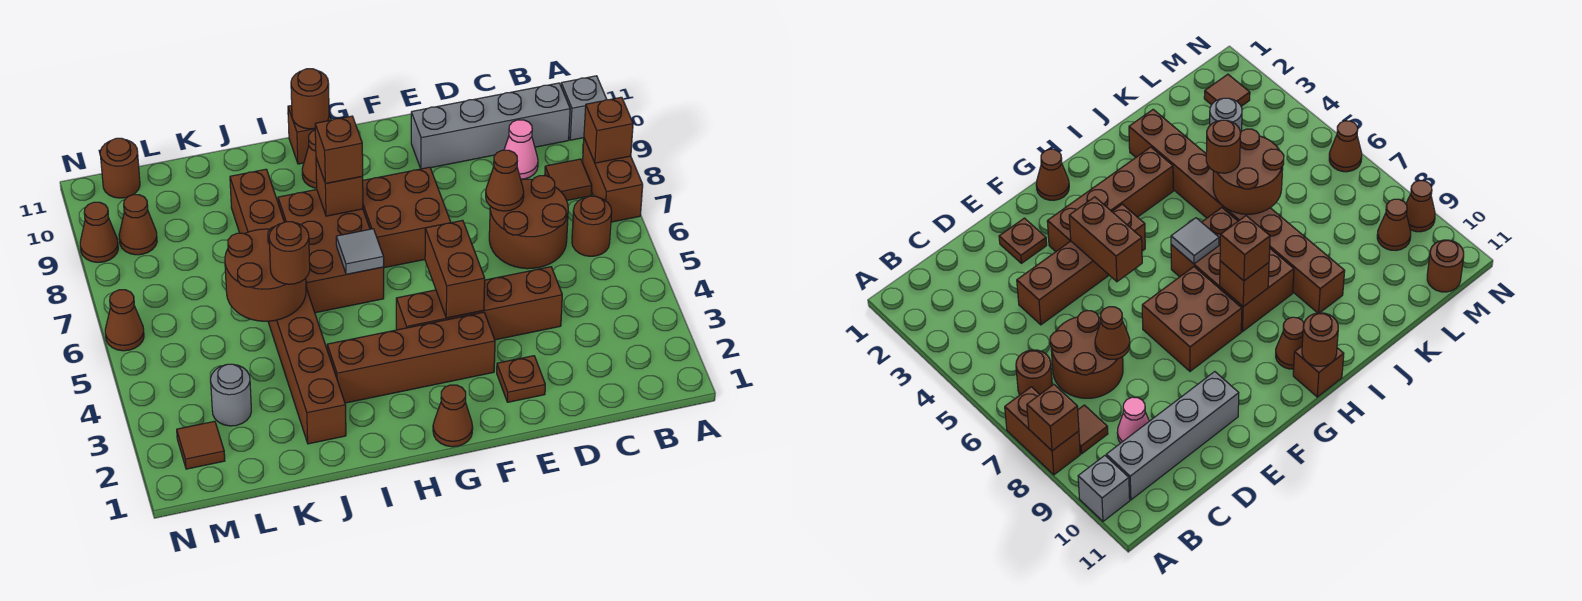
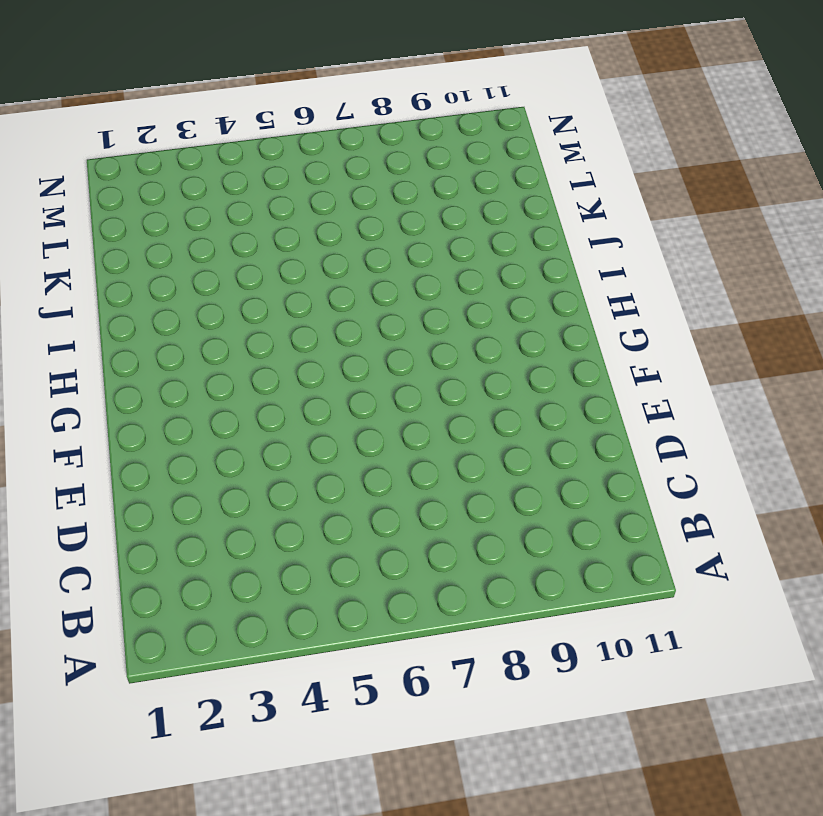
none -> brown 1x2 brick [582,138,643,222]
none -> grey 1x1 brick [561,76,607,140]
none -> brown 1x1 round brick [572,196,612,256]
none -> brown 1x1 tile [545,159,592,200]

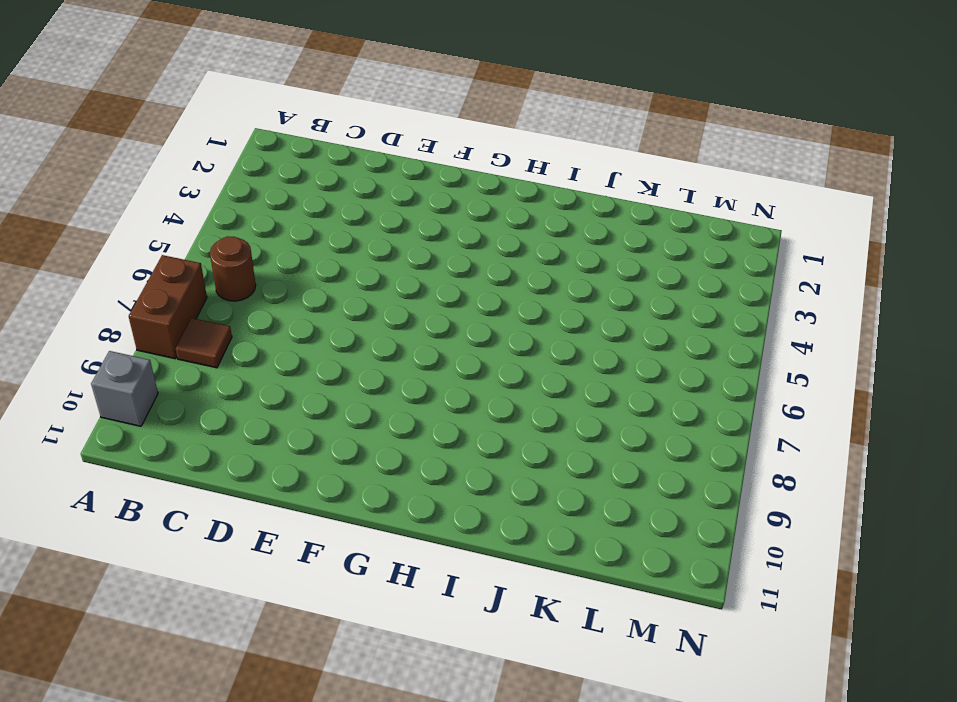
none -> grey 1x4 brick [411,83,570,169]
none -> brown 2x2 round brick [489,176,568,269]
none -> pink 1x1 cone [504,120,538,179]
none -> brown 1x4 brick [396,267,562,340]

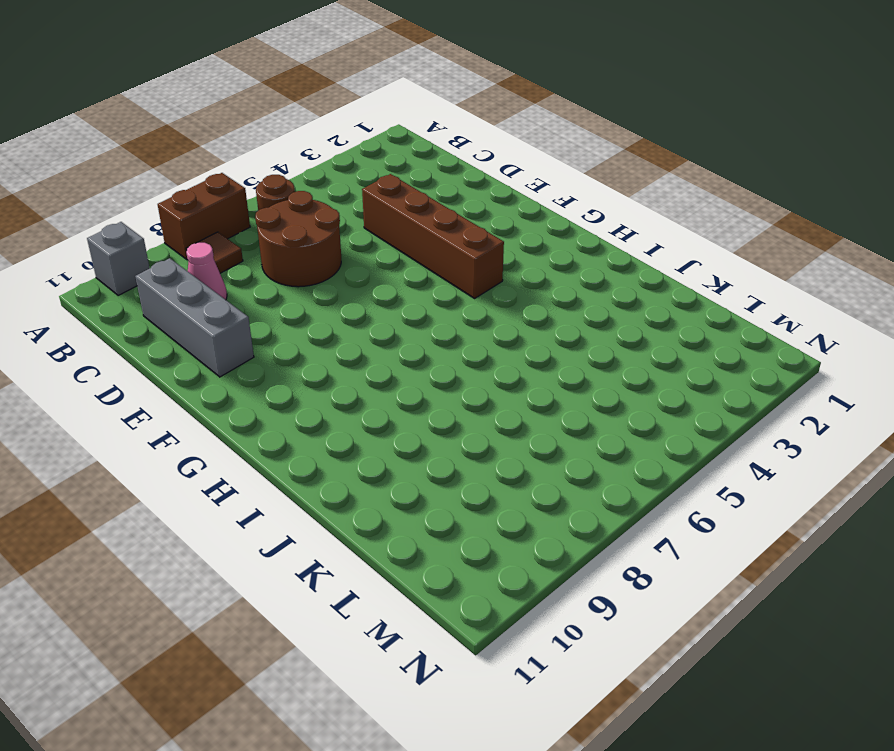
grey 1x3 brick [135,258,254,377] -> grey 1x4 brick [411,83,570,169]
none -> brown 1x1 plate [497,356,545,402]
none -> brown 1x4 brick [327,312,495,403]
none -> brown 2x2 brick [363,167,451,268]
none -> brown 1x1 cone [433,385,473,447]

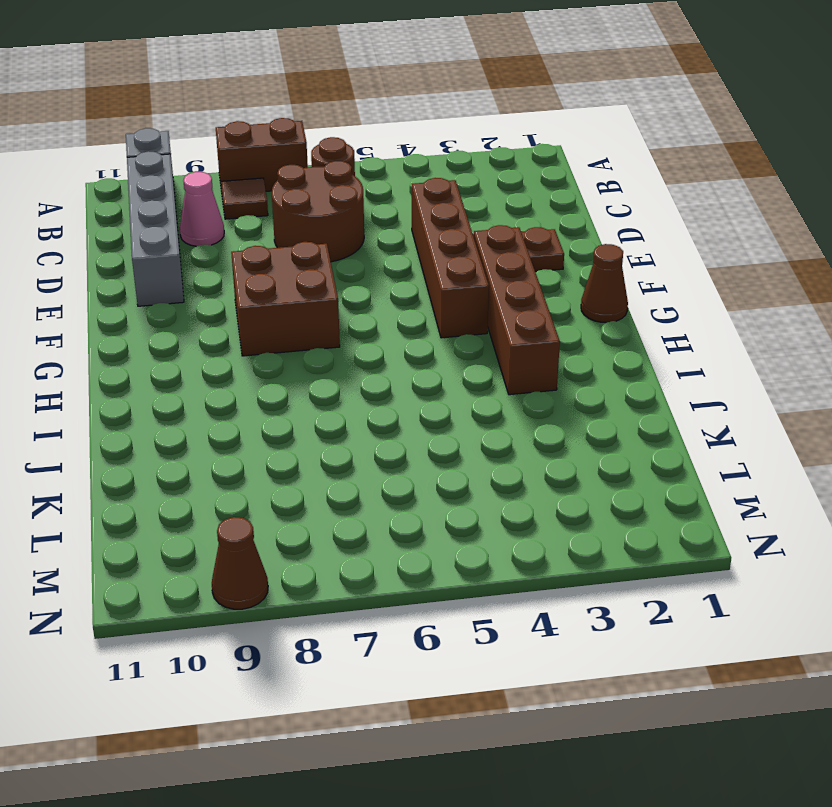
none -> brown 2x3 brick [278,189,384,313]
none -> brown 1x1 cone [302,130,317,188]
none -> brown 1x1 brick [288,105,331,164]
none -> brown 1x8 brick [230,169,346,444]

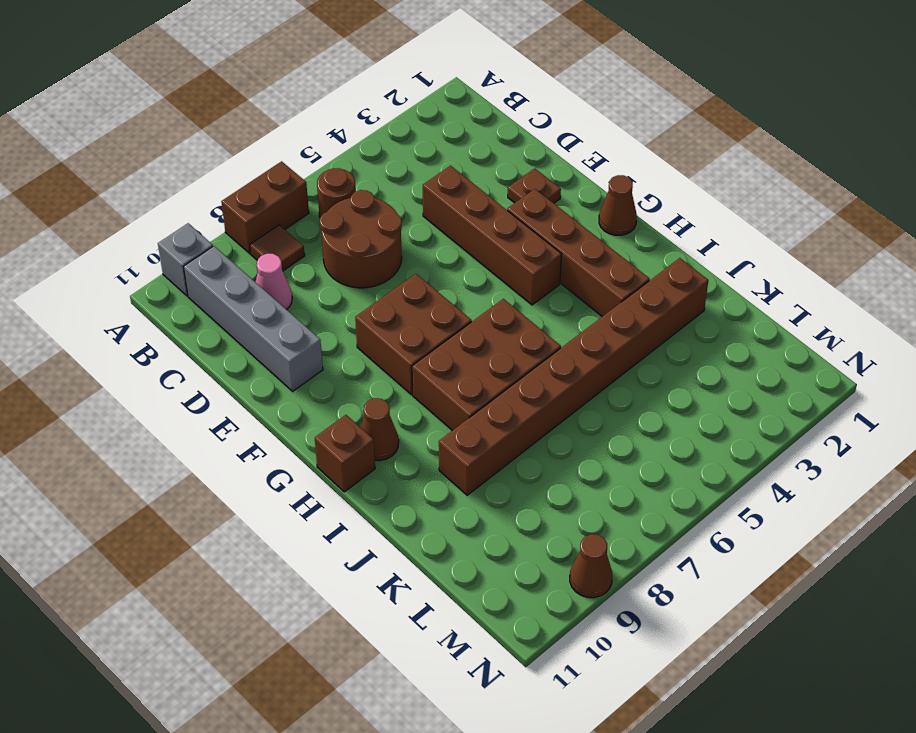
none -> grey 1x1 round brick [211,364,251,426]
none -> brown 1x1 tile [177,421,225,469]
none -> brown 1x1 cone [119,195,157,255]
none -> brown 1x1 round brick [100,138,140,198]

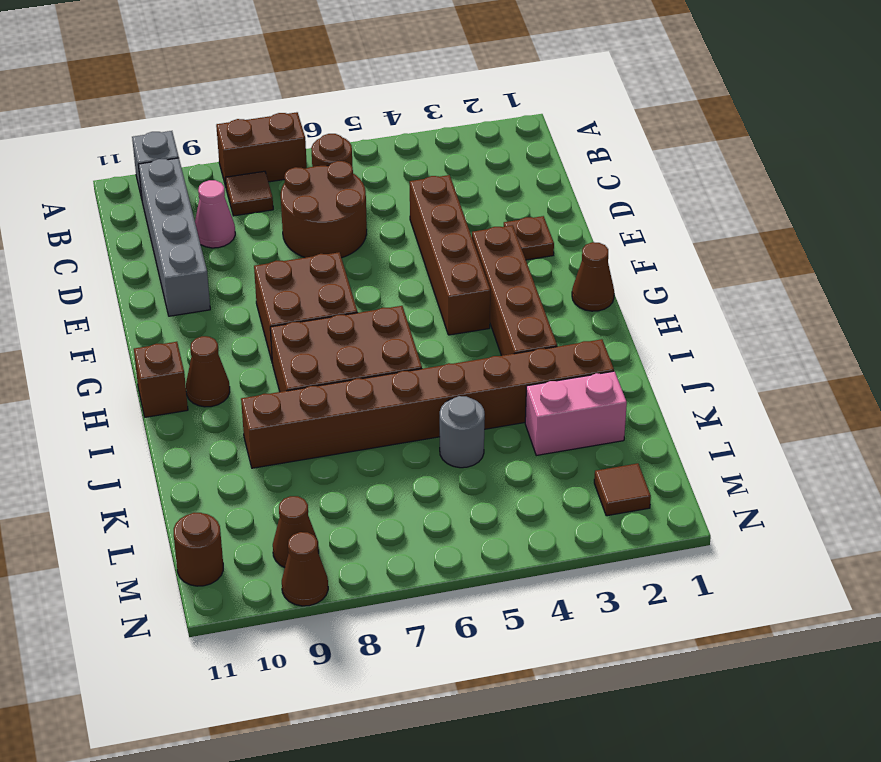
pink 1x2 brick [525,371,627,455] -> none
grey 1x1 round brick [440,396,485,468] -> grey 1x1 round brick moved to [211,364,251,426]
none -> brown 1x1 cone [105,290,144,351]
none -> brown 1x1 brick [584,97,633,163]
none -> brown 1x1 cone [486,150,524,211]
none -> brown 1x2 brick [425,220,485,318]

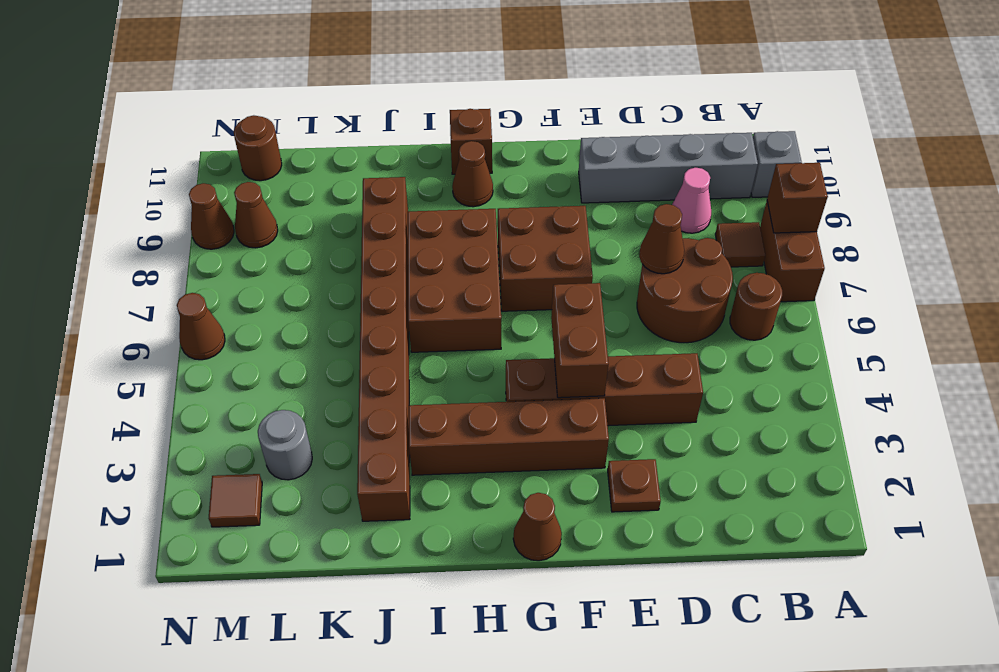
none -> grey 1x1 tile [336,229,384,274]
none -> brown 1x1 brick [316,158,363,216]
none -> brown 1x1 round brick [291,69,329,129]
none -> brown 2x2 round brick [225,227,306,321]

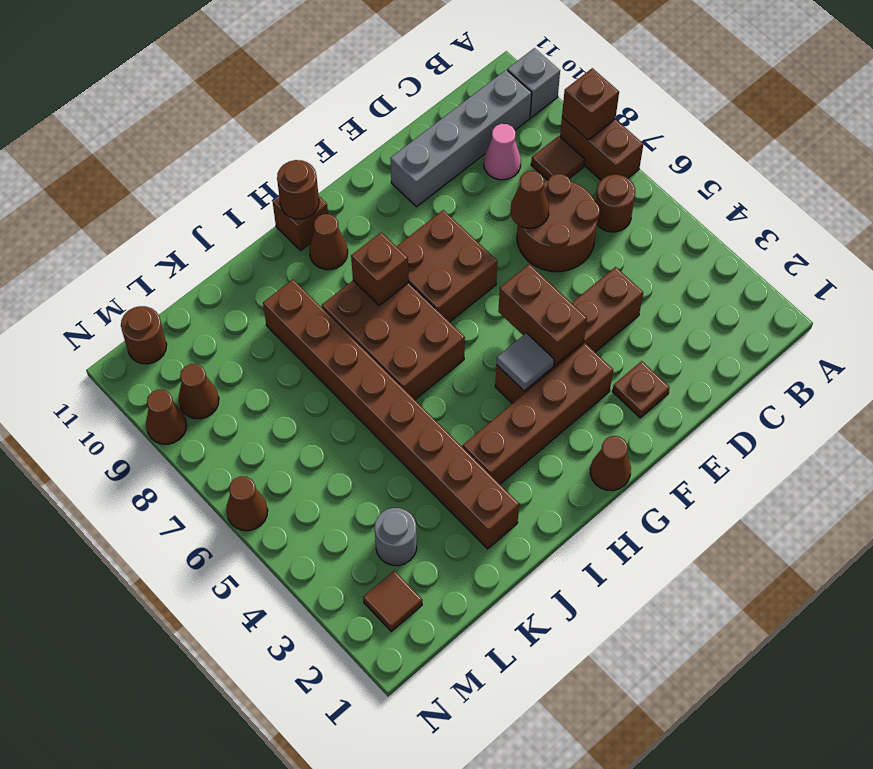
grey 1x1 tile [497,333,554,391] -> grey 1x1 tile moved to [336,229,384,274]
none -> brown 2x2 round brick [225,227,306,321]
none -> brown 1x1 brick [315,116,363,184]
none -> brown 1x1 round brick [269,222,310,284]

